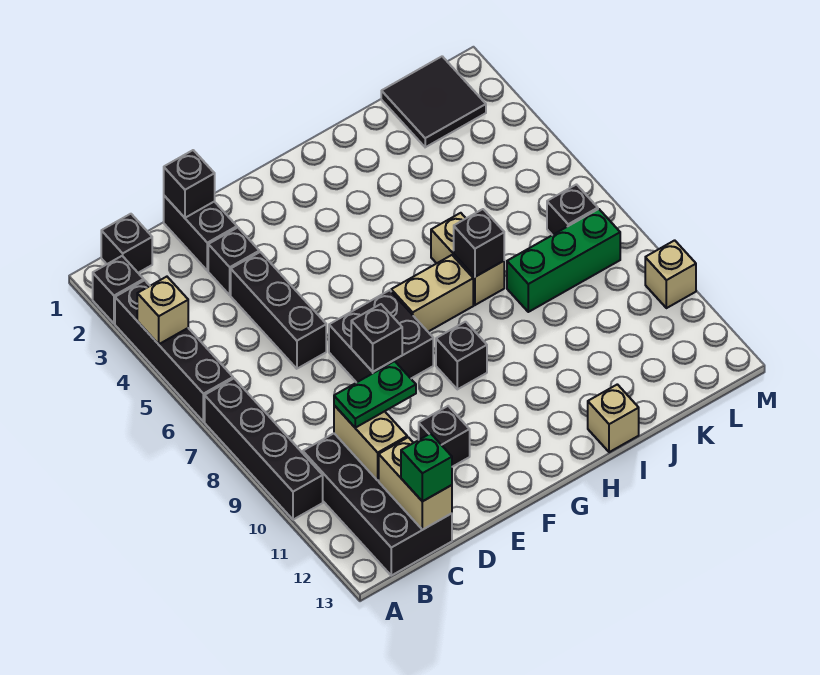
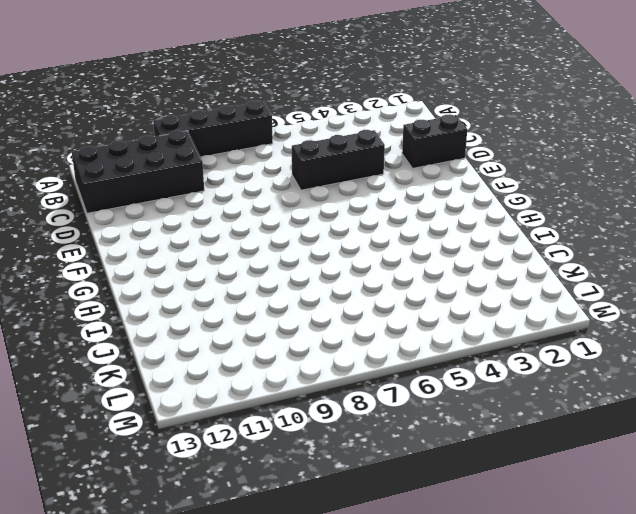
none -> black 1x1 brick [93,256,144,324]
none -> black 1x4 brick [115,280,233,422]
none -> black 1x1 brick [101,214,152,273]

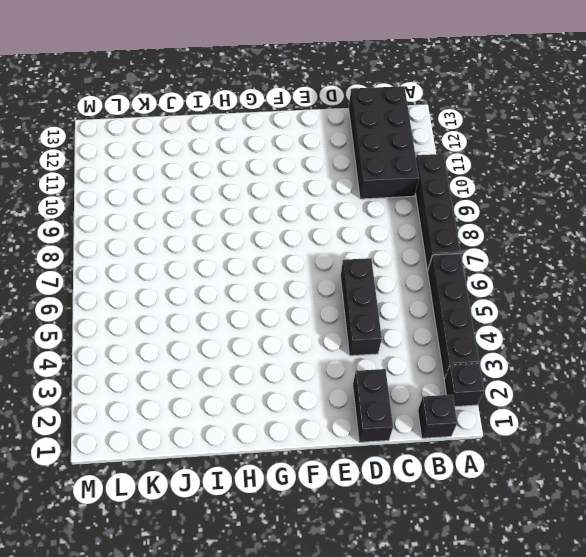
none -> black 1x1 brick [208,228,259,295]
none -> black 2x2 brick [329,290,433,383]
none -> black 1x1 brick [419,406,470,467]

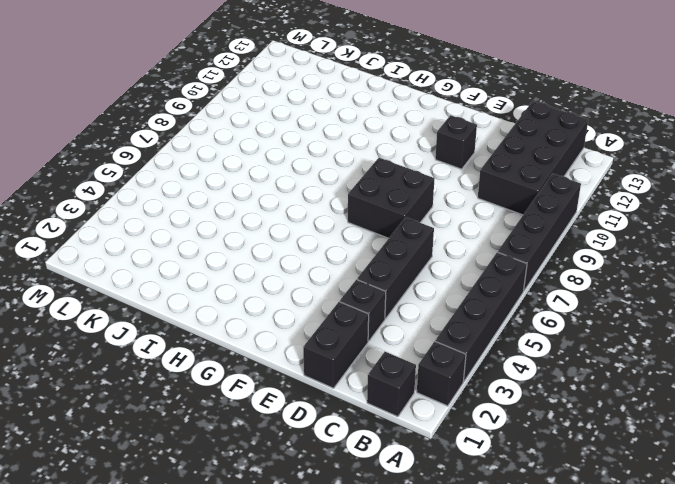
none -> tan 1x2 brick [391,255,473,332]
none -> black 1x1 brick [436,322,487,389]
none -> tan 1x2 brick [431,213,504,305]

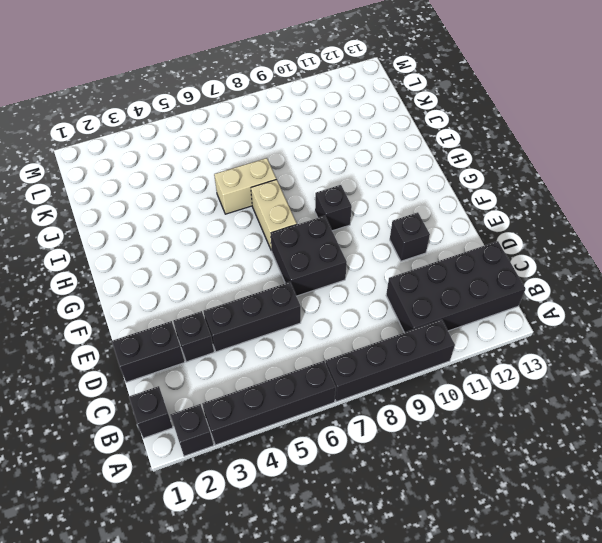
none -> tan 1x1 brick [588,384,639,452]
none -> green 1x3 brick [507,209,620,312]
none -> black 2x2 tile [381,56,486,147]

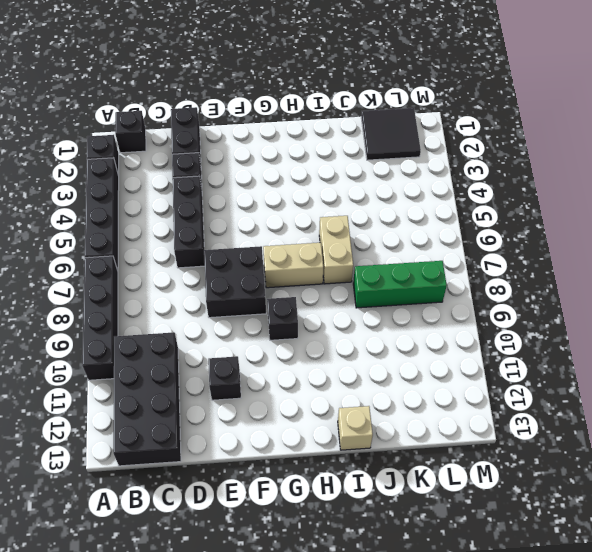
none -> black 1x1 brick [547,185,598,235]
none -> tan 1x1 brick [645,240,696,308]
none -> tan 1x1 brick [137,277,188,344]

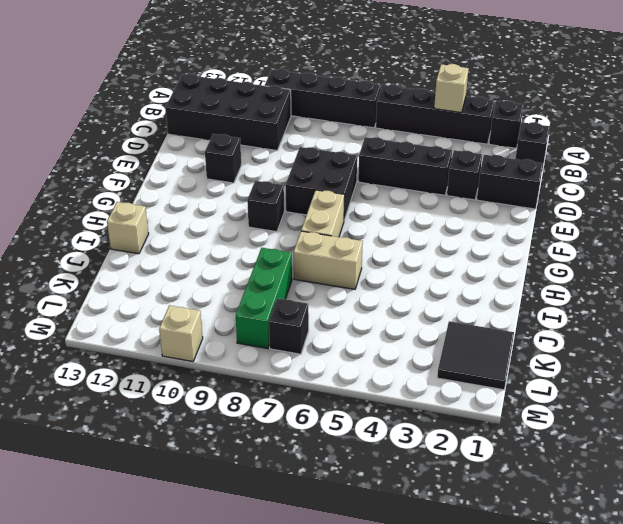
none -> tan 1x2 brick [334,405,407,480]
none -> tan 1x2 brick [379,437,452,530]
none -> black 1x1 brick [164,150,215,218]

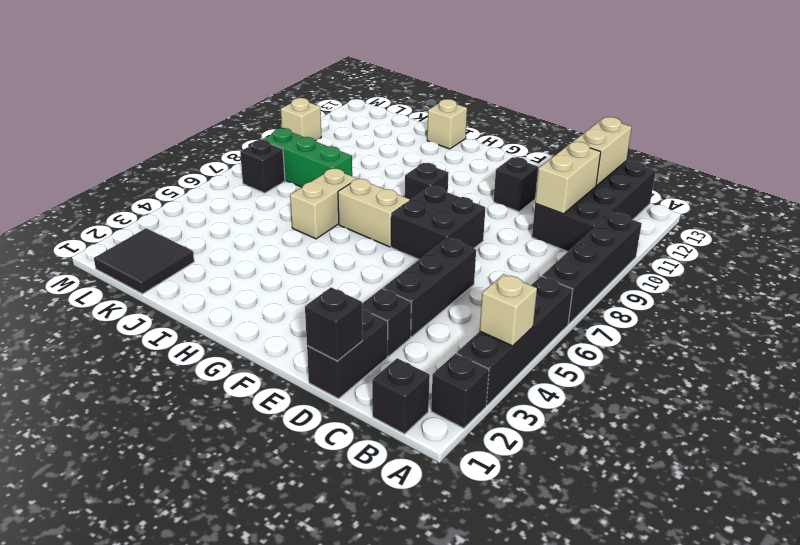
none -> black 1x1 brick [351,304,402,372]
none -> black 1x1 brick [454,209,504,277]
none -> green 1x2 plate [334,361,416,428]

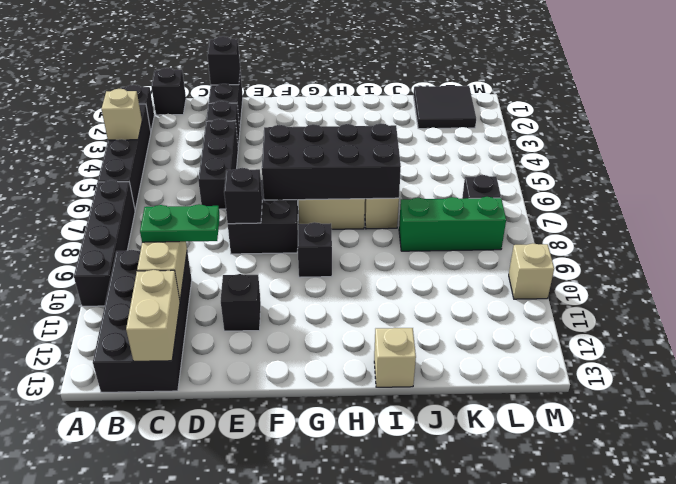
black 2x4 brick [262,123,401,200] -> black 1x1 brick [454,209,504,277]
none -> green 1x1 brick [401,433,452,501]

